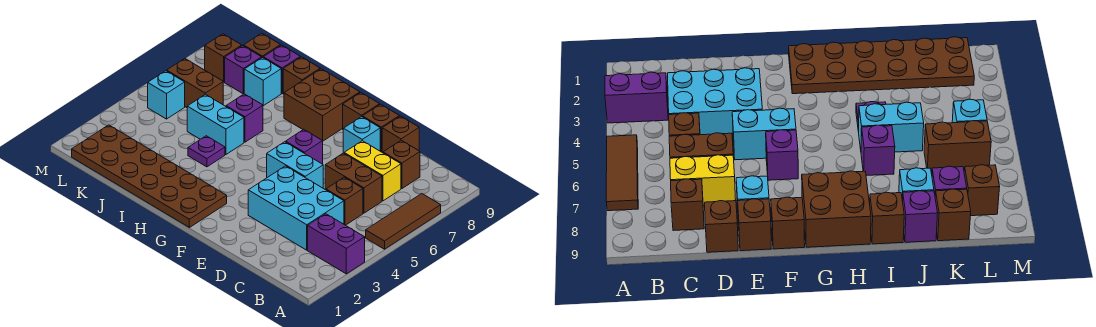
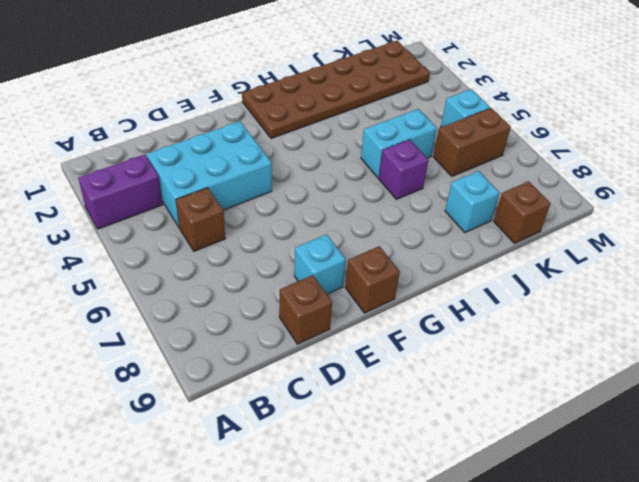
none -> brown 1x3 tile [366,194,441,249]
none -> brown 1x2 brick [325,153,382,213]
none -> yellow 1x2 brick [344,141,401,201]

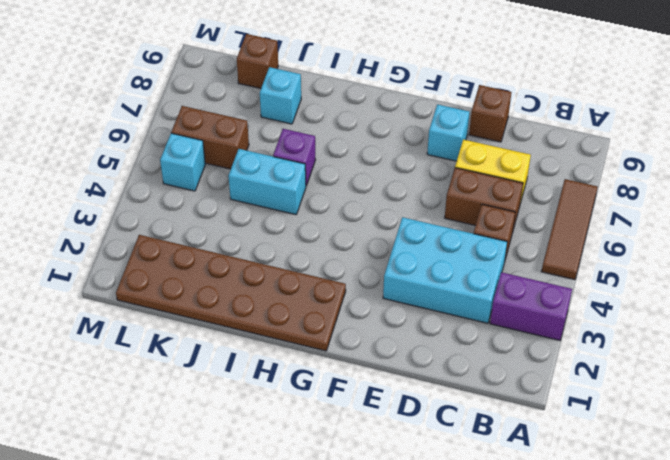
none -> brown 1x1 brick [383,140,420,189]
none -> cyan 1x2 brick [267,142,323,188]
none -> brown 1x1 brick [362,104,399,152]

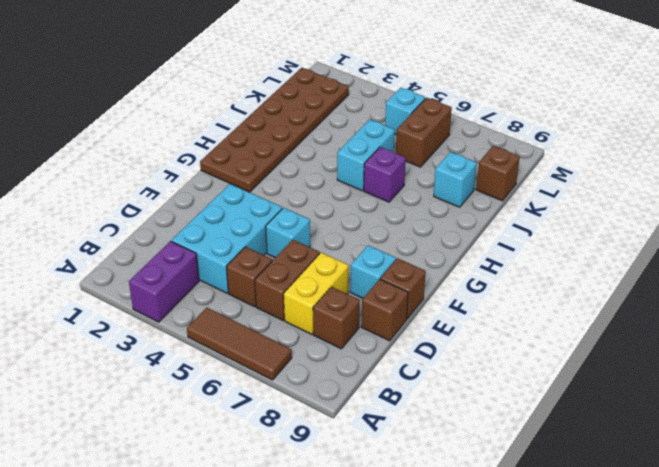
cyan 1x1 brick [266,208,310,258] -> cyan 1x2 brick [267,142,323,188]
none -> purple 1x1 brick [286,129,323,164]
none -> brown 1x1 brick [343,93,380,129]
none -> brown 2x2 brick [284,69,360,141]

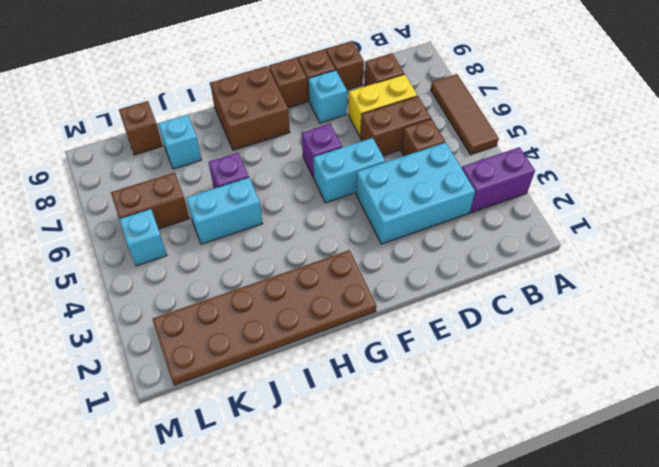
none -> purple 1x1 plate [188,136,225,167]
none -> brown 1x1 brick [283,57,320,94]
none -> purple 1x1 brick [263,45,300,93]

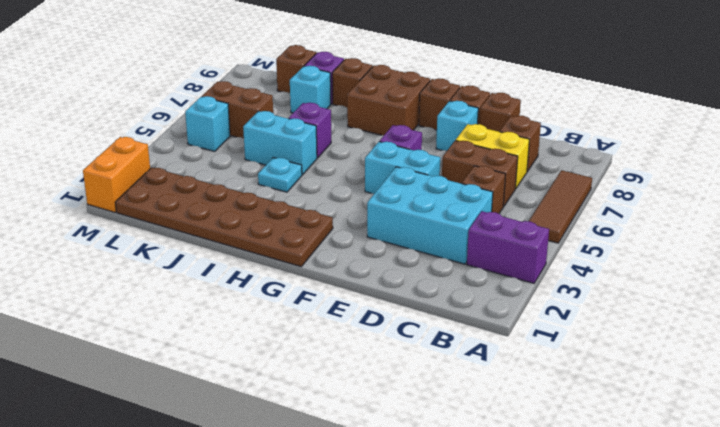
cyan 1x1 plate [258,158,302,192] -> purple 1x1 plate [188,136,225,167]
orange 1x2 brick [83,137,150,212] -> none
none -> purple 1x1 brick [225,46,262,94]
none -> brown 1x1 brick [205,34,242,82]

